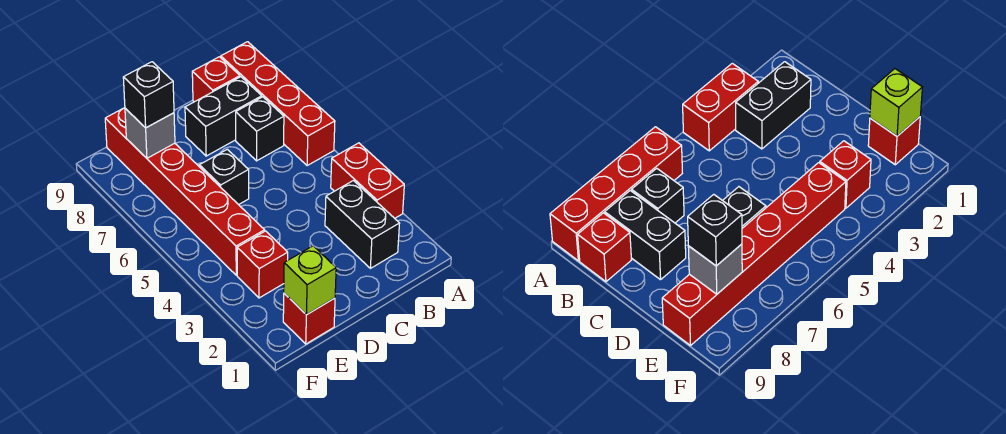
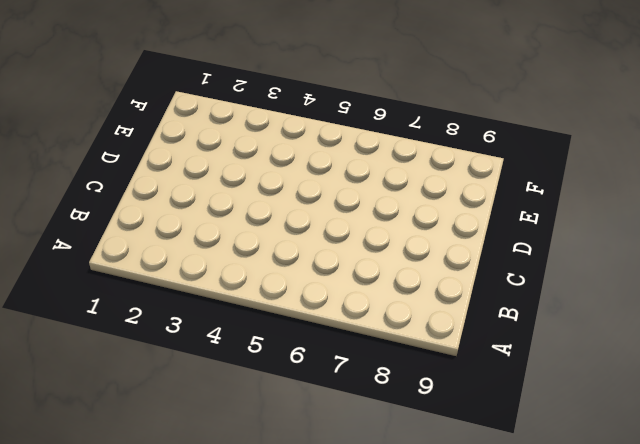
none -> red 1x2 brick [331,143,404,218]
none -> red 1x4 brick [221,42,335,166]
none -> black 1x2 brick [325,181,400,268]

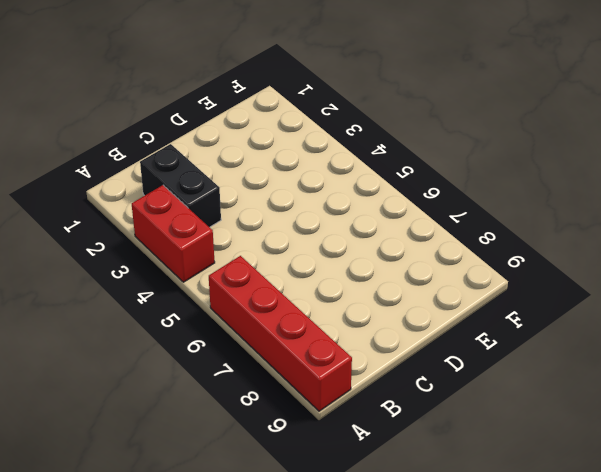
none -> black 1x1 brick [236,97,284,161]
none -> black 1x2 brick [185,77,262,156]
none -> red 1x1 brick [192,57,240,102]

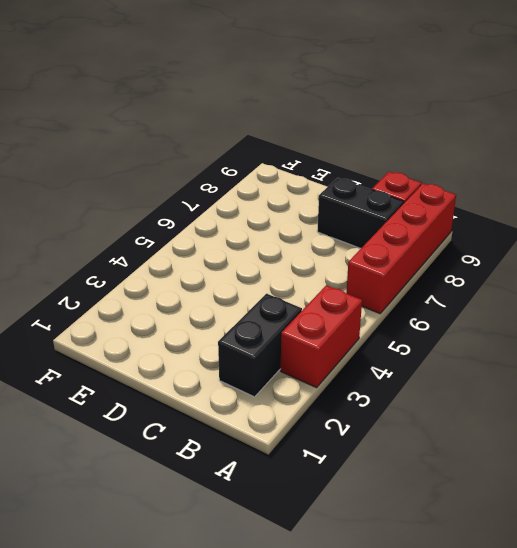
none -> black 1x1 brick [236,97,284,161]
none -> black 1x1 brick [199,149,249,205]
none -> red 1x1 brick [283,293,335,344]

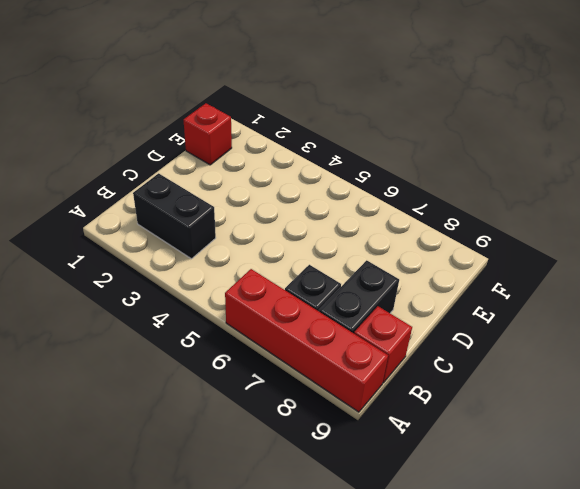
none -> red 1x2 brick [331,143,404,218]
none -> black 1x1 brick [199,149,249,205]
none -> red 1x1 brick [237,231,288,298]

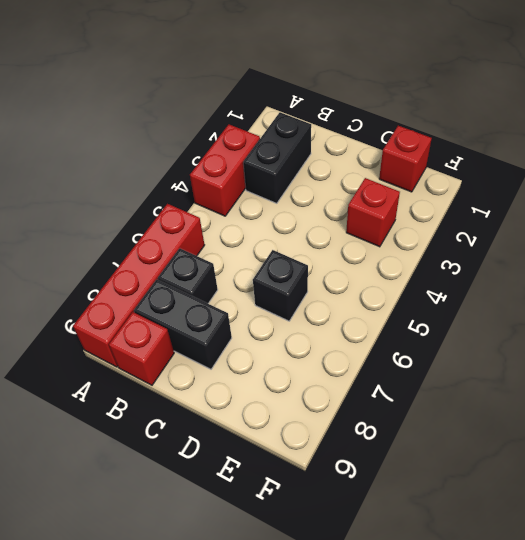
none -> red 1x6 brick [105,108,265,275]
none -> lime 1x1 brick [284,246,336,315]
none -> grey 1x1 brick [125,108,175,158]

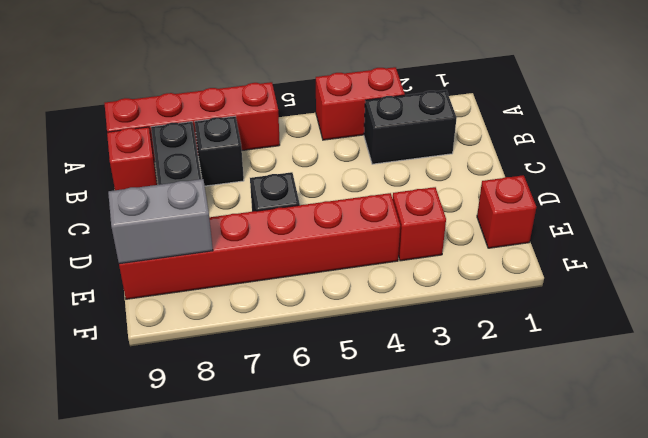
grey 1x2 brick [108,179,213,264] -> grey 1x1 brick [125,108,175,158]
none -> lime 1x1 brick [284,246,336,315]
none -> black 1x1 brick [123,62,174,128]

